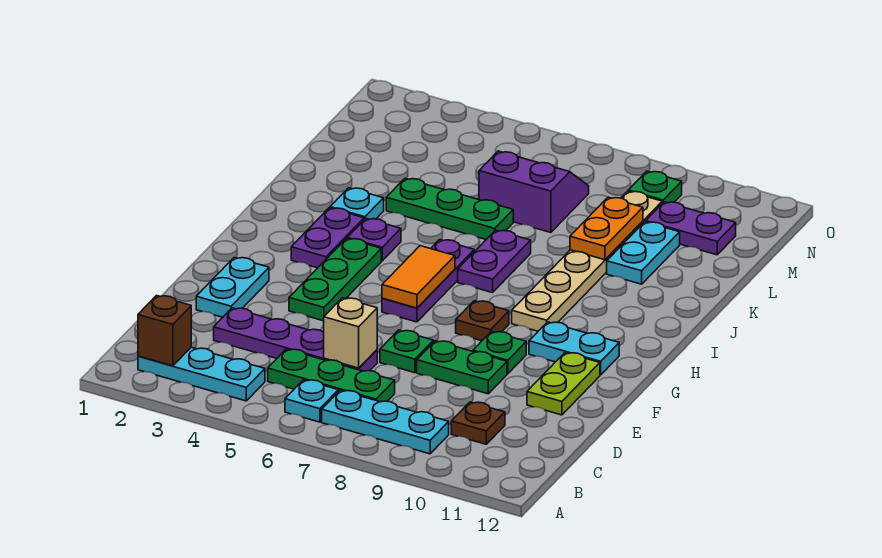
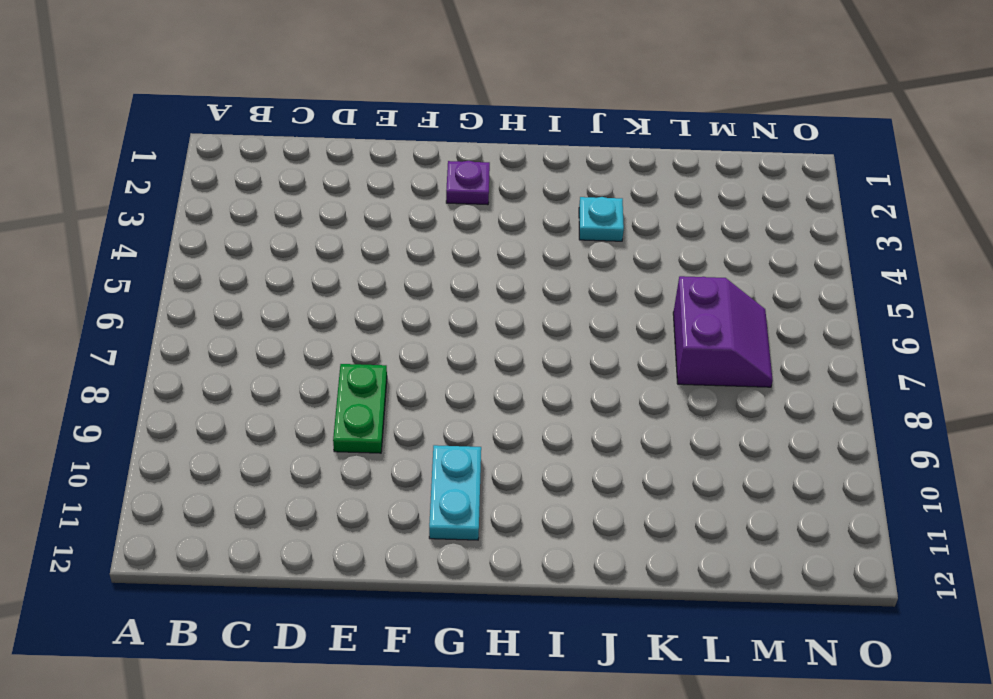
purple 1x1 plate [446,161,490,205] -> purple 1x1 plate moved to [347,218,401,261]
none -> cyan 1x3 plate [138,347,265,401]
none -> cyan 1x1 plate [285,380,338,422]
none -> cyan 1x3 plate [322,390,449,454]

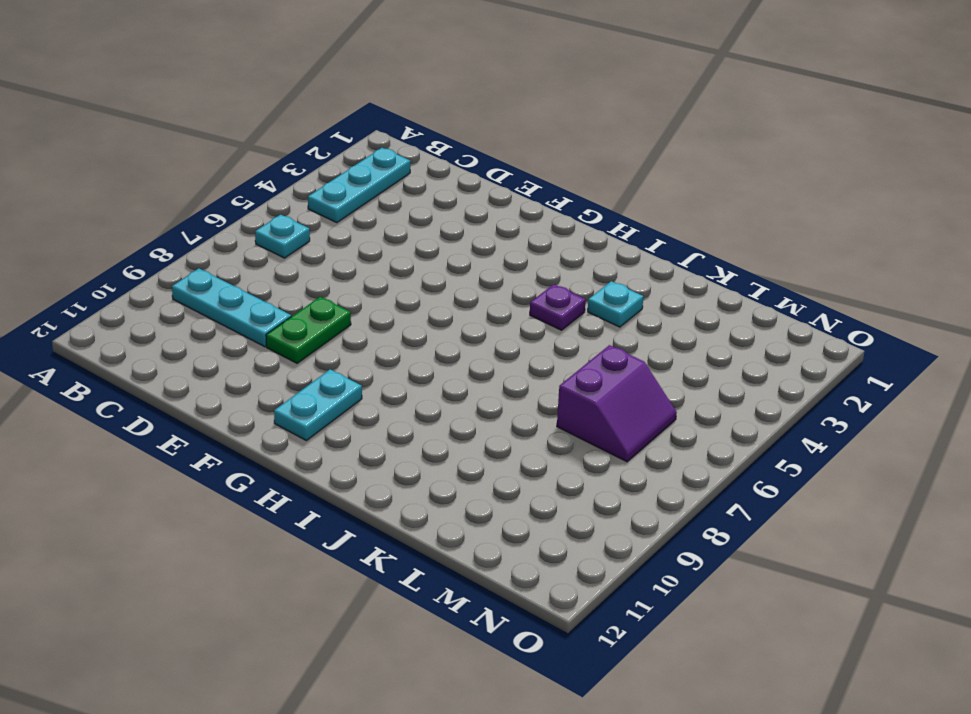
cyan 1x3 plate [172,268,291,347] -> cyan 1x3 plate turned to [322,390,449,454]
none -> green 1x3 plate [268,349,395,402]
none -> brown 1x1 plate [451,402,505,444]
none -> purple 1x4 plate [214,308,377,371]

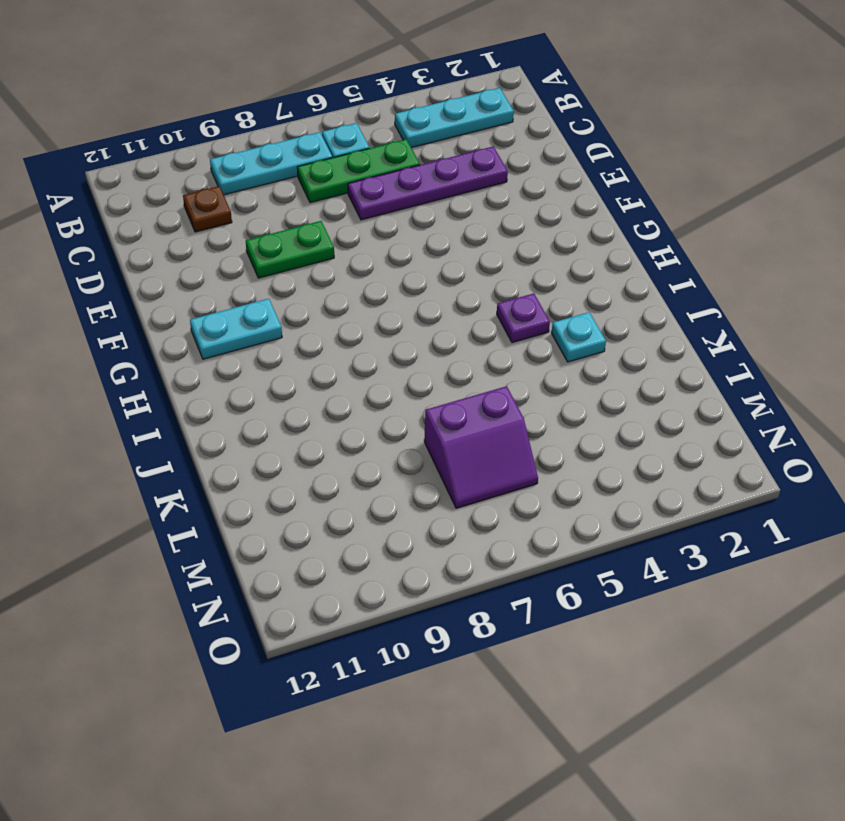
none -> cyan 1x2 plate [196,257,269,317]
none -> green 1x1 plate [380,330,433,373]
none -> lime 1x2 plate [527,353,600,415]

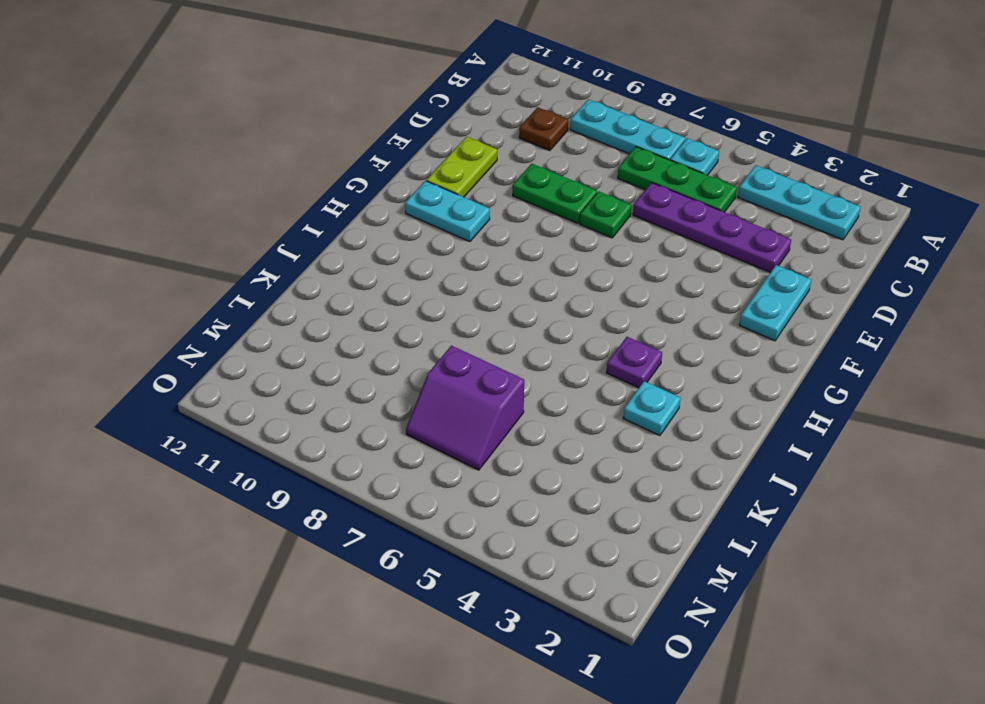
none -> green 1x3 plate [289,238,381,321]
none -> green 1x1 plate [473,331,526,374]
none -> purple 1x3 plate [382,240,474,322]

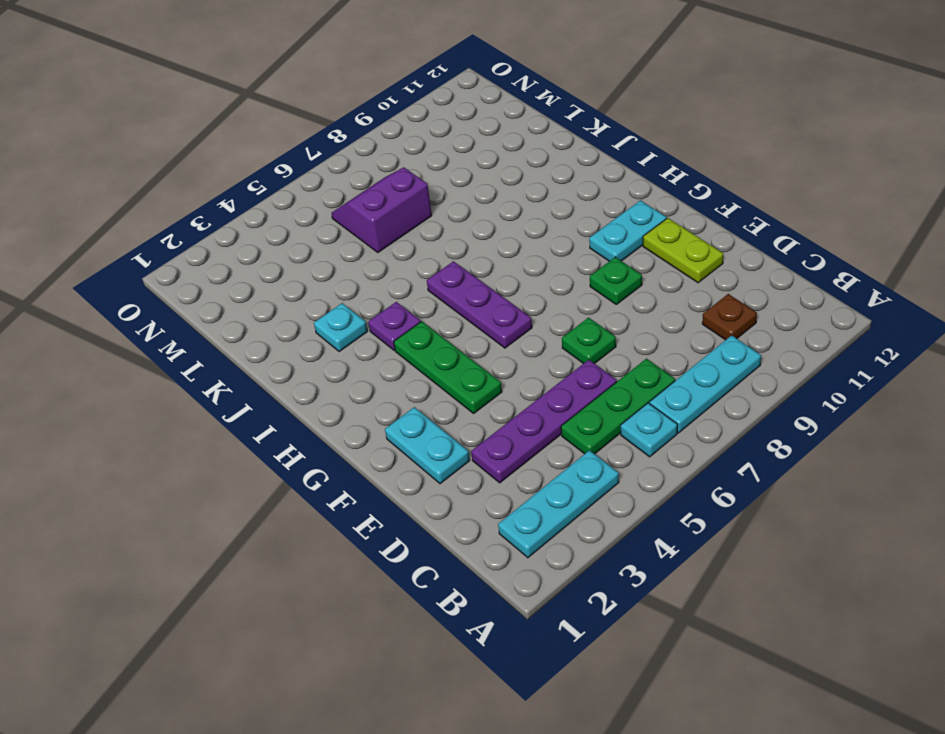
none -> green 1x2 plate [417,341,507,394]
none -> brown 1x1 plate [456,301,509,341]
none -> purple 1x2 plate [291,208,364,268]

